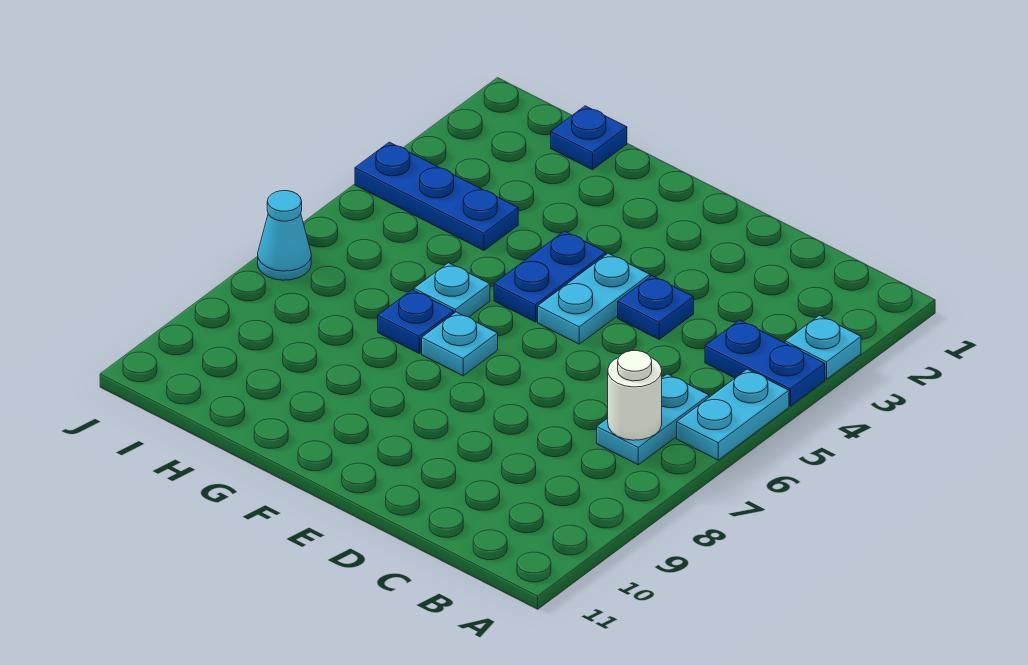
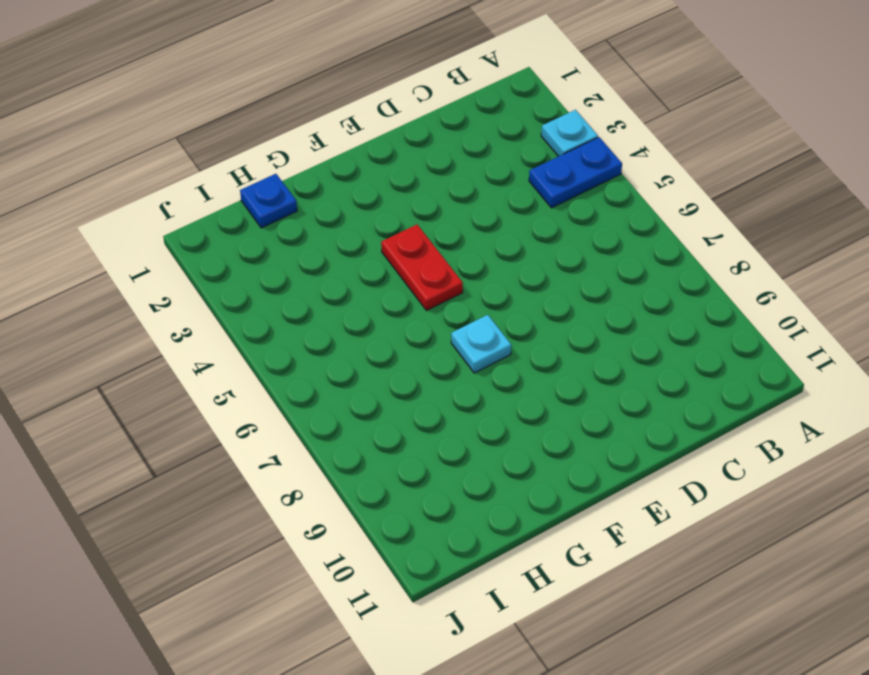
red 1x2 plate [381,225,463,311] -> blue 1x2 plate [494,231,606,322]
none -> cyan 1x2 plate [677,369,789,460]
none -> cyan 1x2 plate [597,374,709,465]
none -> blue 1x1 plate [618,276,694,339]

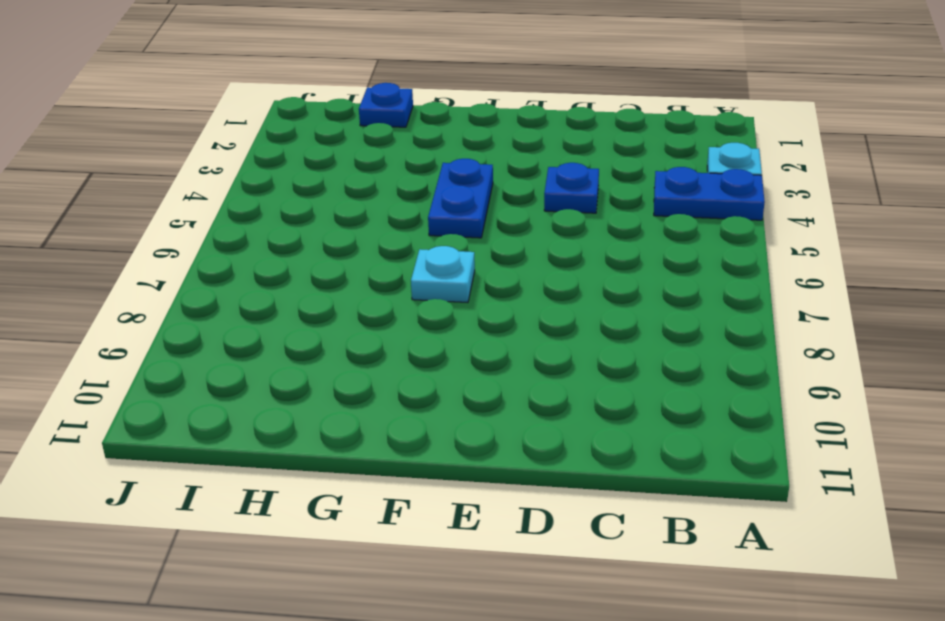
none -> cyan 1x2 plate [677,369,789,460]
none -> cyan 1x2 plate [597,374,709,465]
none -> cyan 1x2 plate [538,253,650,344]

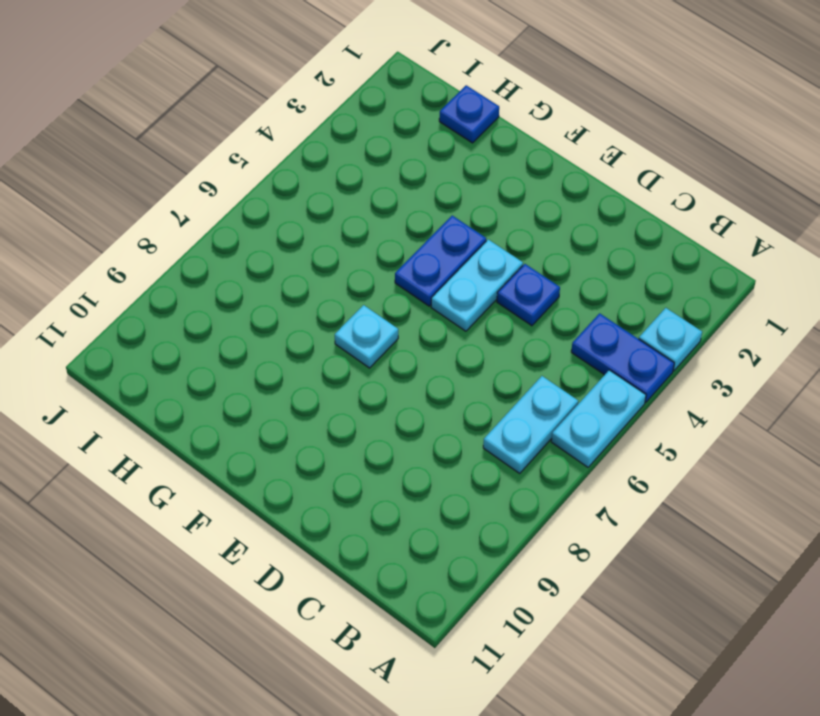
none -> cyan 1x1 plate [414,263,490,317]
none -> blue 1x1 plate [378,290,454,354]
none -> blue 1x3 plate [355,142,518,250]

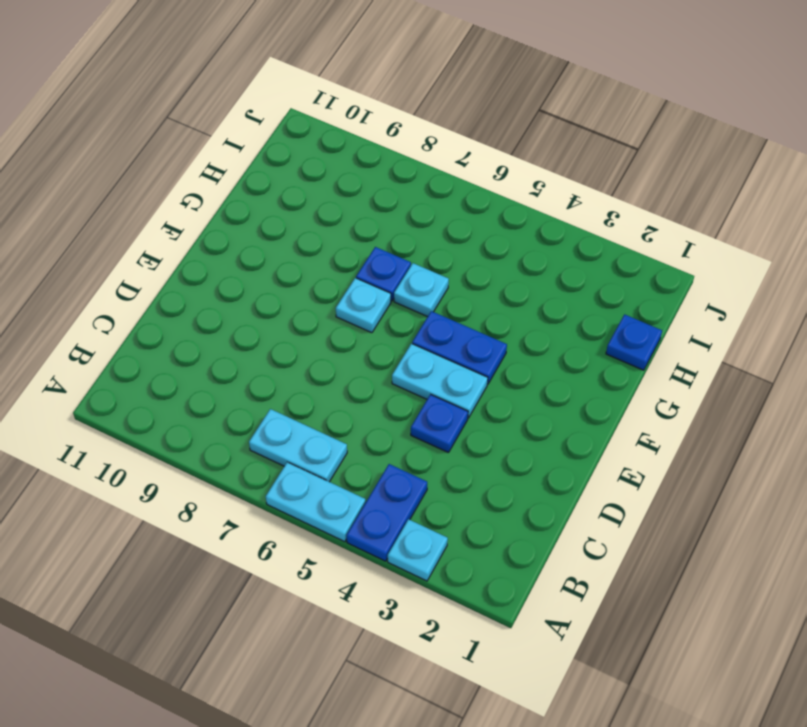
none -> blue 1x3 plate [355,142,518,250]
none -> cyan 1x1 cone [258,191,311,280]
none -> white 1x1 round brick [608,351,662,440]

